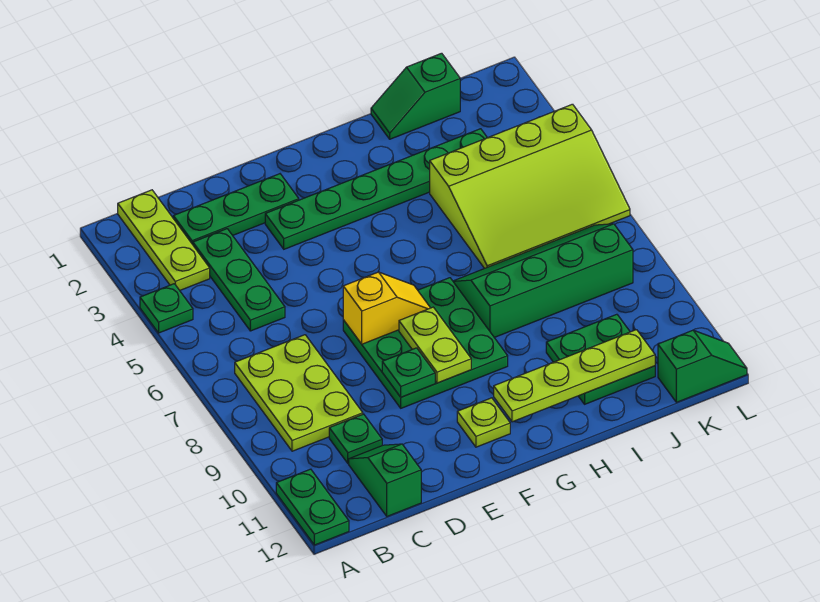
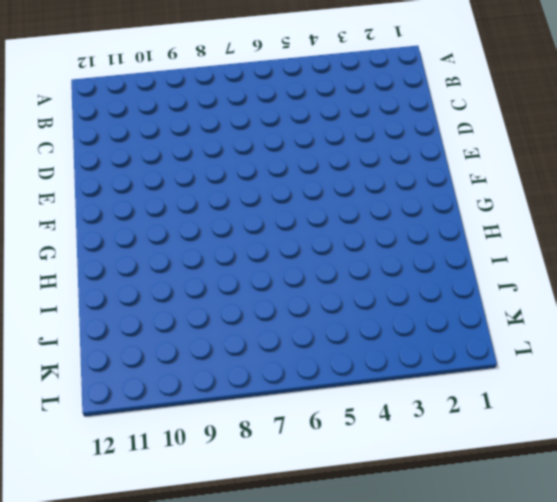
none -> green 1x1 plate [140,284,193,333]
none -> green 1x2 plate [276,469,349,545]
none -> lime 1x3 plate [118,190,210,290]

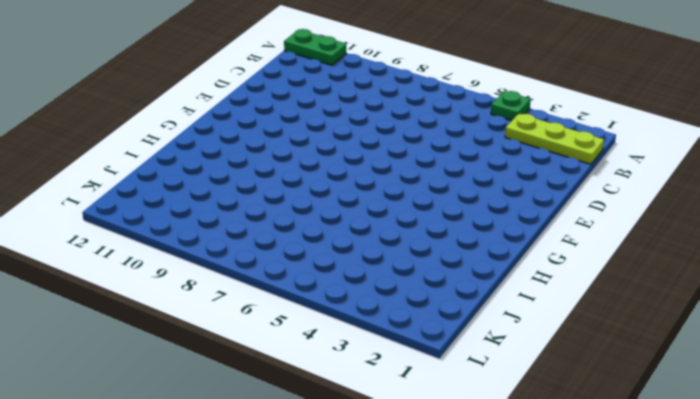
none -> lime 2x3 plate [235,335,363,451]
none -> green 1x3 plate [173,174,299,245]
none -> green 1x3 plate [193,229,285,331]

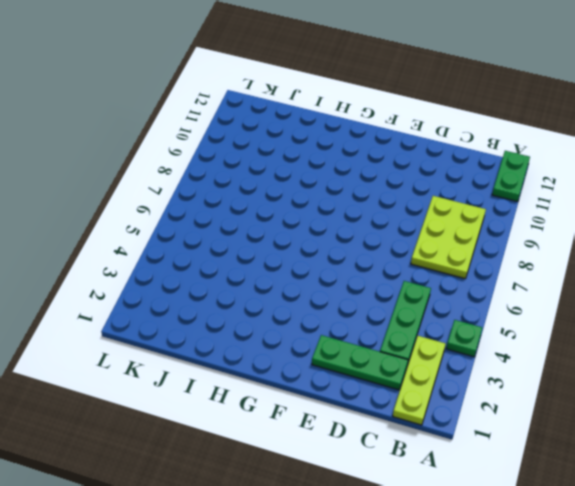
none -> green 1x1 plate [329,414,382,463]
none -> green 1x2 slope [349,444,421,516]
none -> green 1x6 plate [265,129,487,249]

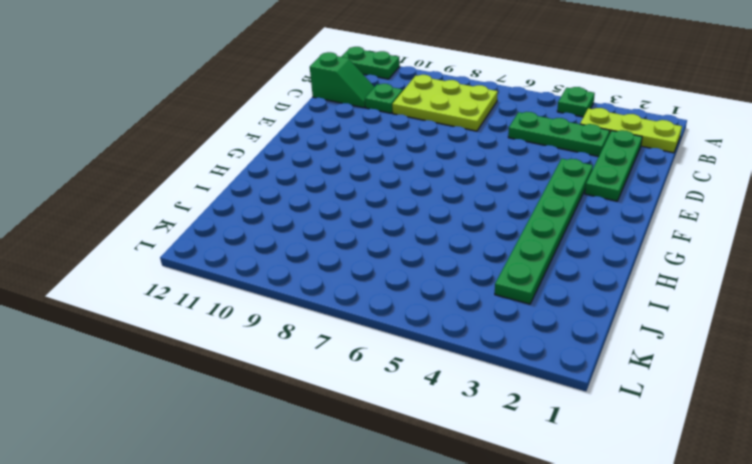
none -> green 3x3 plate [343,278,508,408]
none -> lime 1x1 plate [457,398,510,447]
none -> green 2x4 slope [453,224,633,338]

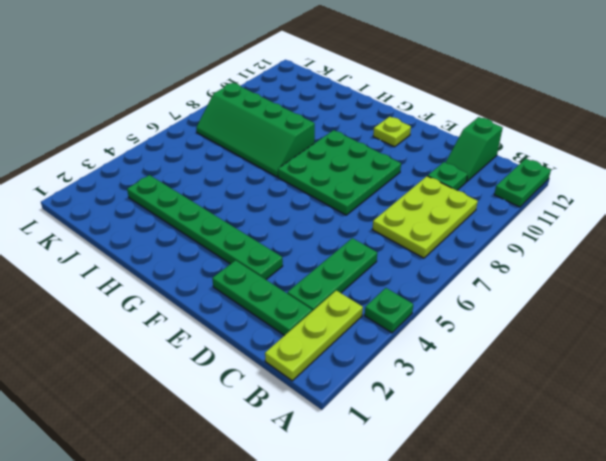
none -> green 1x2 slope [371,53,460,139]
none -> lime 3x4 slope [430,104,630,268]
none -> green 2x2 plate [546,314,655,404]

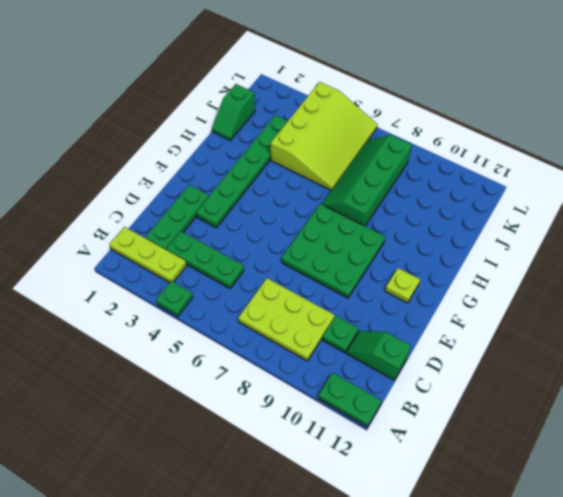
none -> green 2x2 plate [546,314,655,404]
none -> green 1x2 slope [658,330,747,402]
none -> yellow 1x2 slope [343,272,430,344]

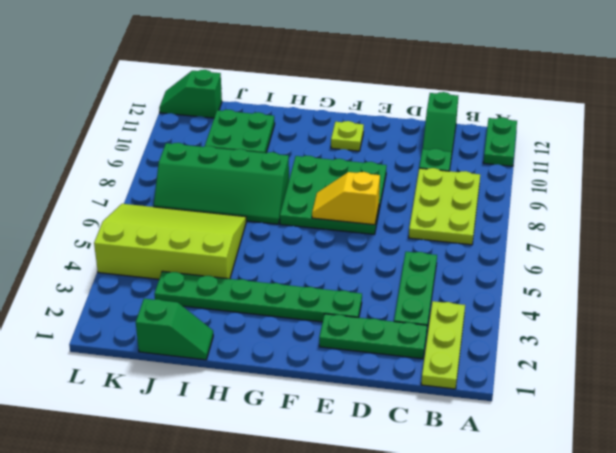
none -> green 1x1 plate [140,284,193,333]
none -> green 1x1 plate [382,348,435,397]
none -> lime 1x2 plate [399,307,471,383]

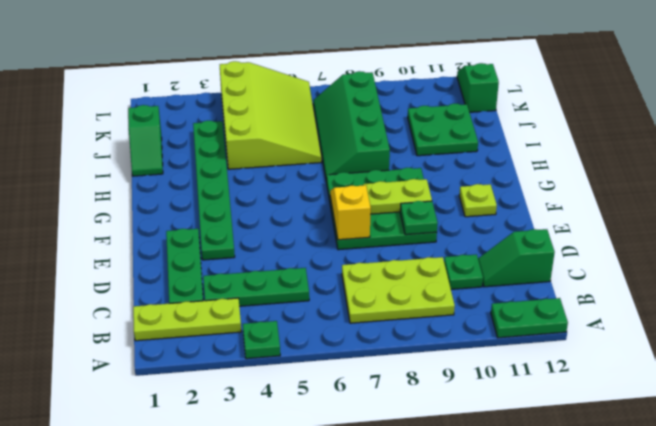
none -> lime 1x4 plate [494,330,655,422]

